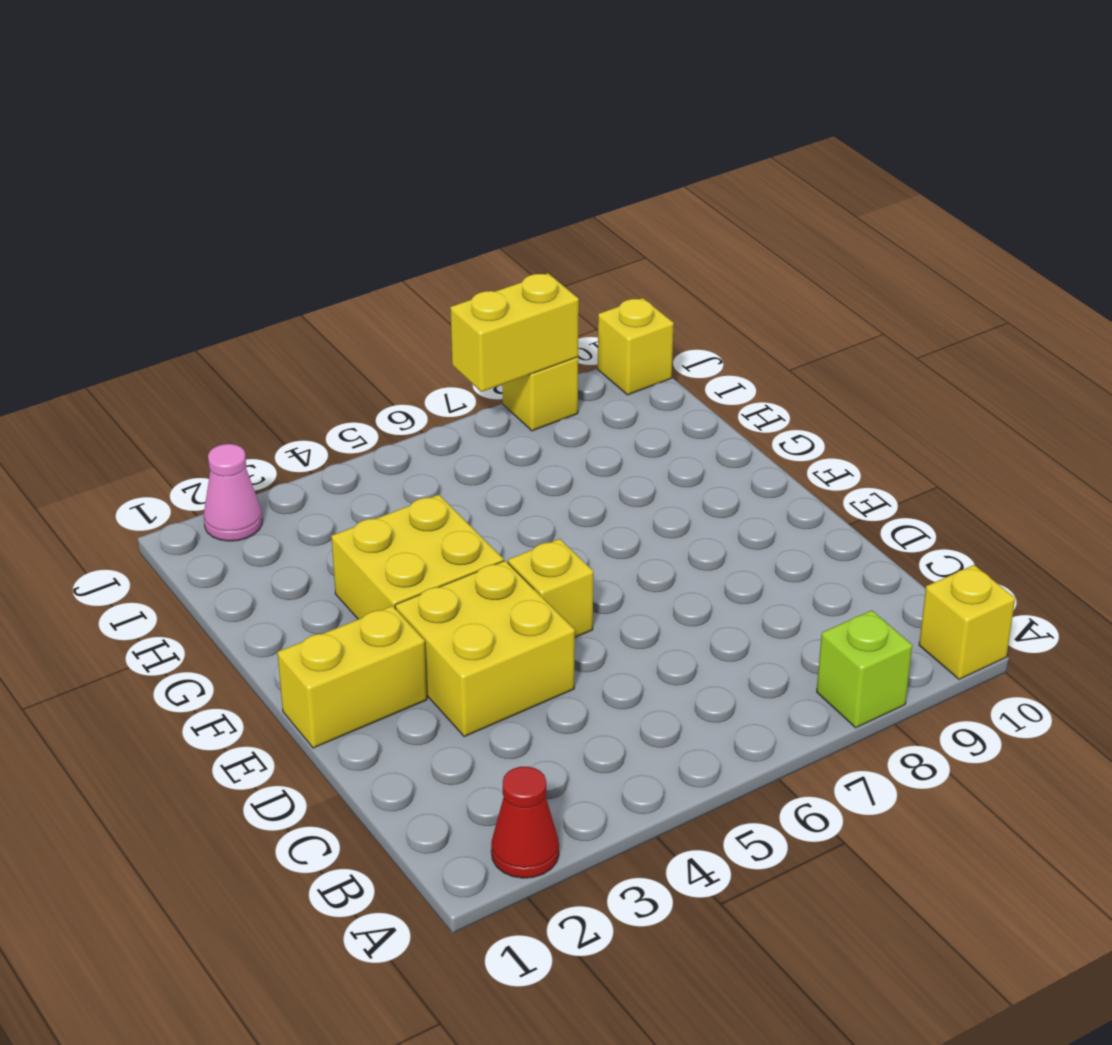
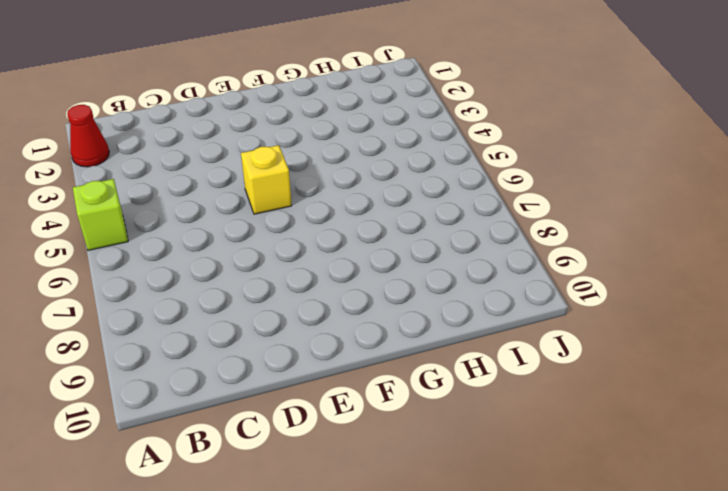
lime 1x1 brick [73,179,128,250] -> lime 1x1 brick moved to [817,610,912,728]
none -> yellow 1x1 brick [919,565,1015,679]
none -> yellow 2x2 brick [395,561,575,737]

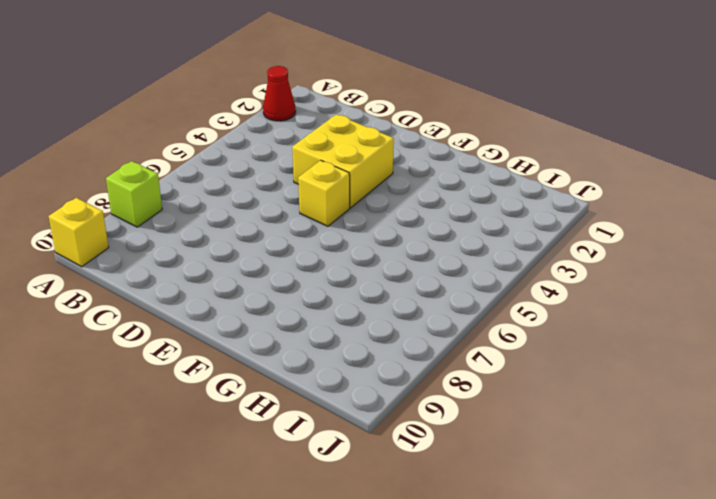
none -> yellow 1x2 brick [277,606,427,748]
none -> yellow 2x2 brick [331,495,504,619]

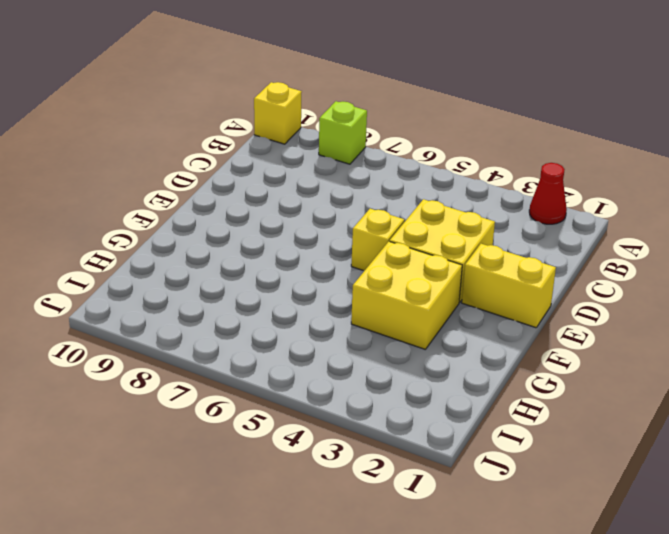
none -> pink 1x1 cone [204,444,262,541]
none -> yellow 1x1 brick [503,357,578,431]

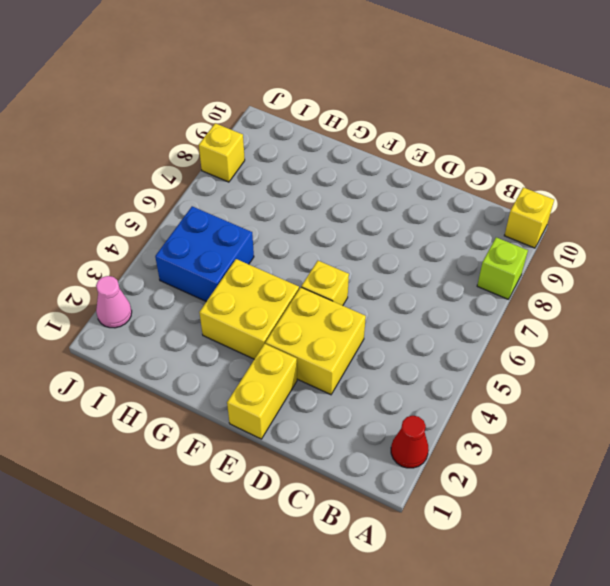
blue 2x2 brick [155,206,254,302] -> none
none -> yellow 1x1 brick [598,298,674,395]
none -> yellow 1x2 brick [450,273,579,392]

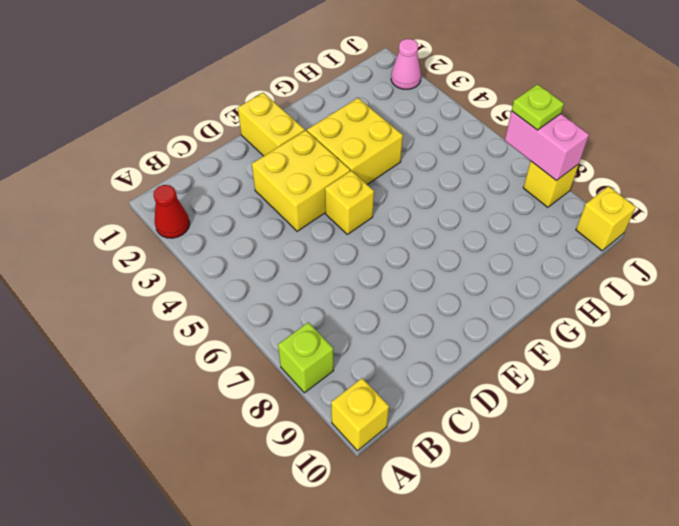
pink 1x2 brick [505,111,589,180] -> yellow 1x2 brick [450,273,579,392]
lime 1x1 plate [512,84,564,130] -> none

